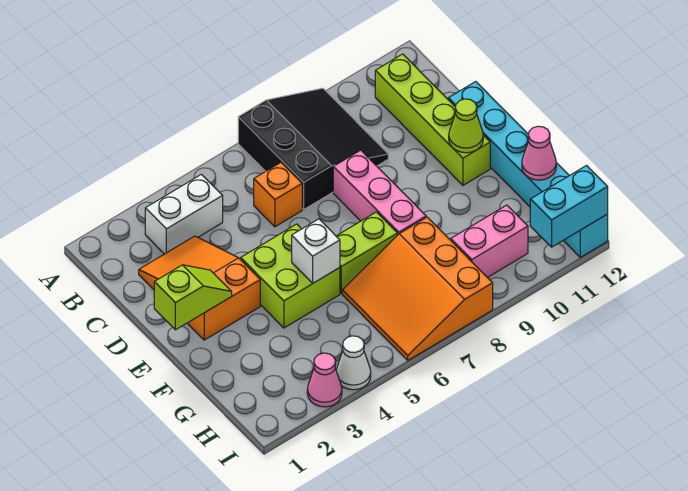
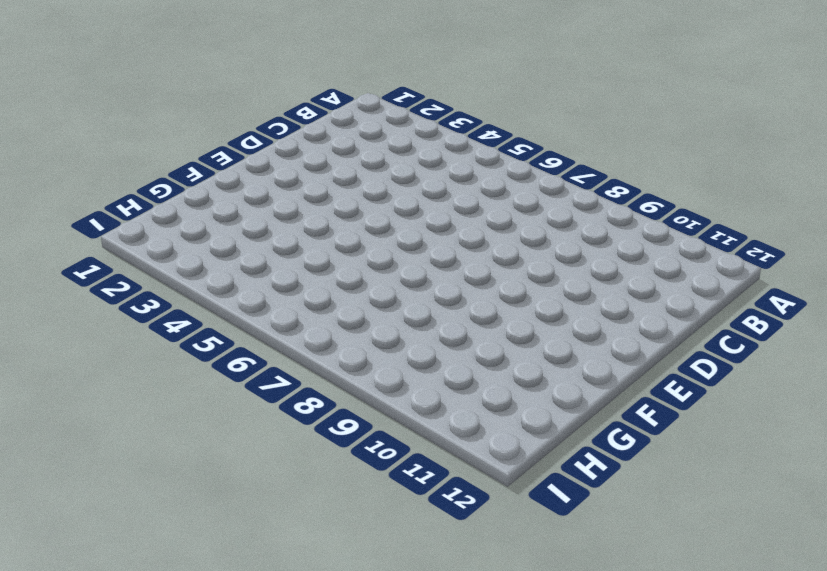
none -> black 3x3 slope [238,88,388,209]
none -> white 1x2 brick [145,174,223,254]
none -> lime 1x4 brick [375,54,490,185]

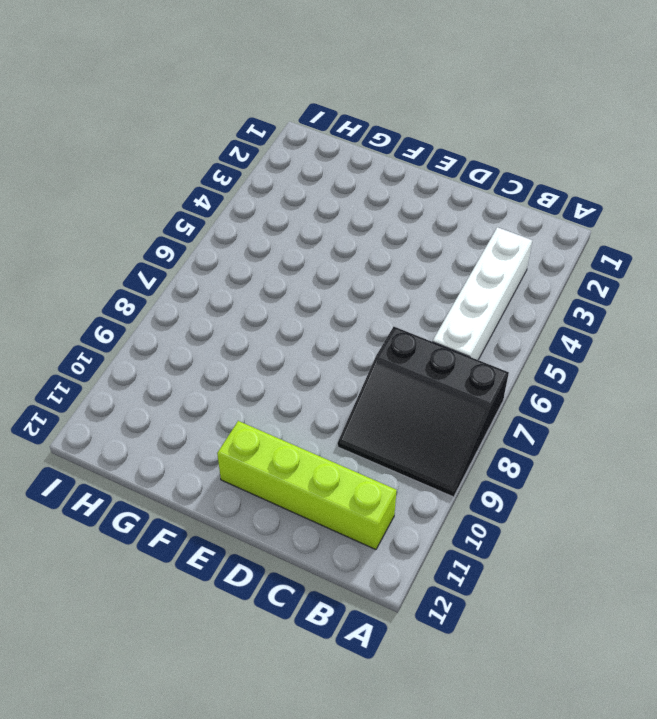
white 1x4 brick [433,227,532,360] -> white 1x2 brick [145,174,223,254]
none -> orange 2x3 slope [139,236,260,340]
none -> orange 1x1 brick [254,163,302,227]
none -> pink 1x3 brick [333,150,426,235]

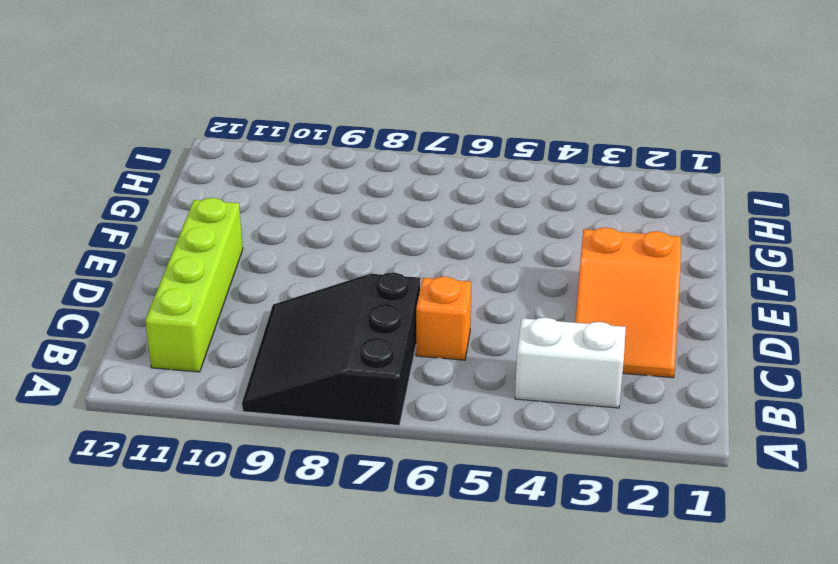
none -> pink 1x3 brick [333,150,426,235]
none -> cyan 1x6 brick [448,82,608,257]
none -> lime 2x2 brick [241,224,340,328]

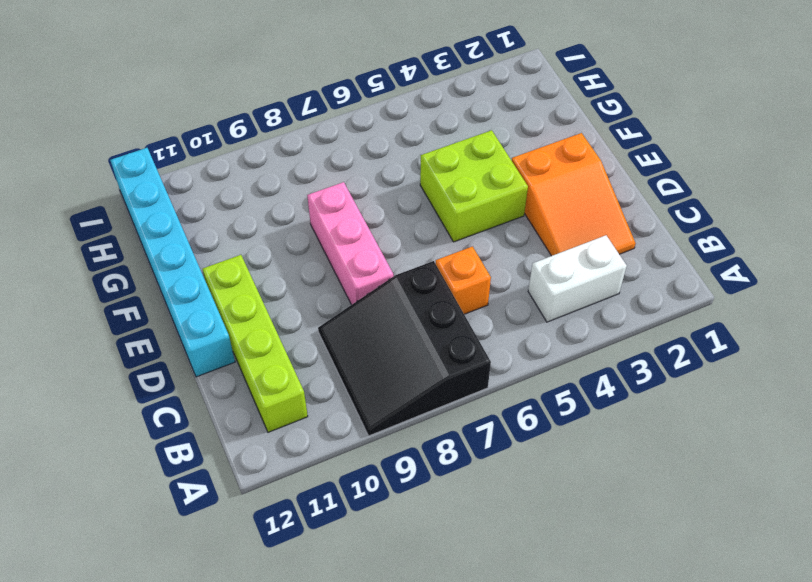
none -> lime 1x2 brick [336,212,397,294]
none -> orange 3x3 slope [342,217,493,360]
none -> pink 1x2 brick [451,205,528,278]

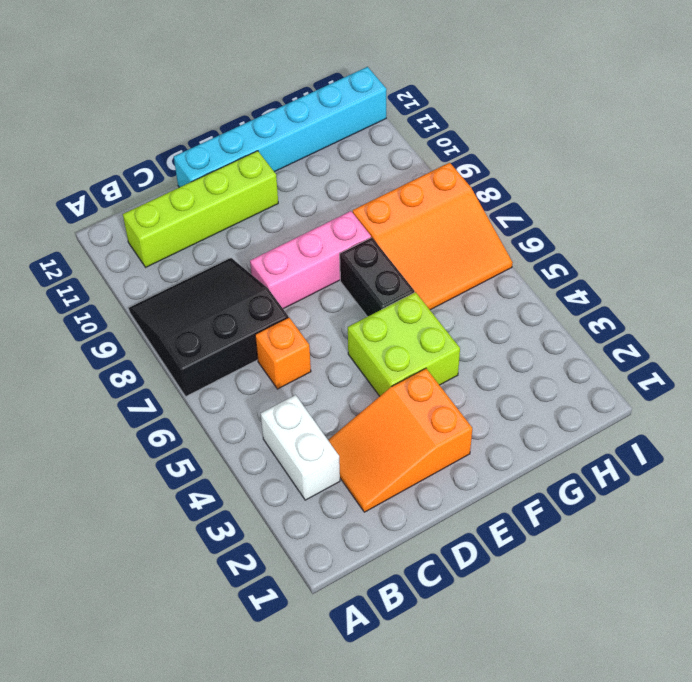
black 1x2 brick [340,238,415,317] -> lime 1x2 brick [336,212,397,294]
none -> pink 1x2 brick [451,205,528,278]
none -> pink 1x1 cone [307,353,342,407]
none -> white 1x1 cone [336,336,371,390]

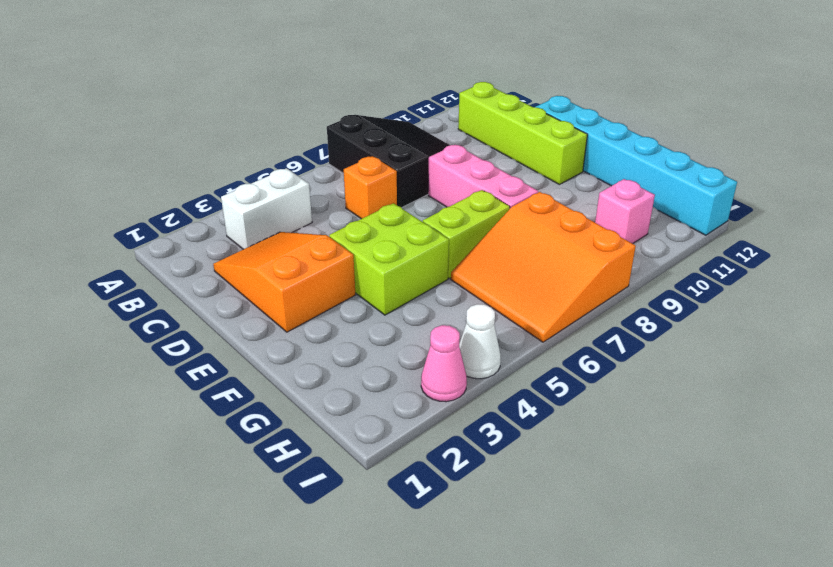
pink 1x1 brick [595,179,655,244] -> pink 1x2 brick [451,205,528,278]
none -> lime 1x2 slope [154,265,232,330]
none -> lime 1x1 cone [449,99,483,153]
none -> white 1x1 brick [292,219,340,283]

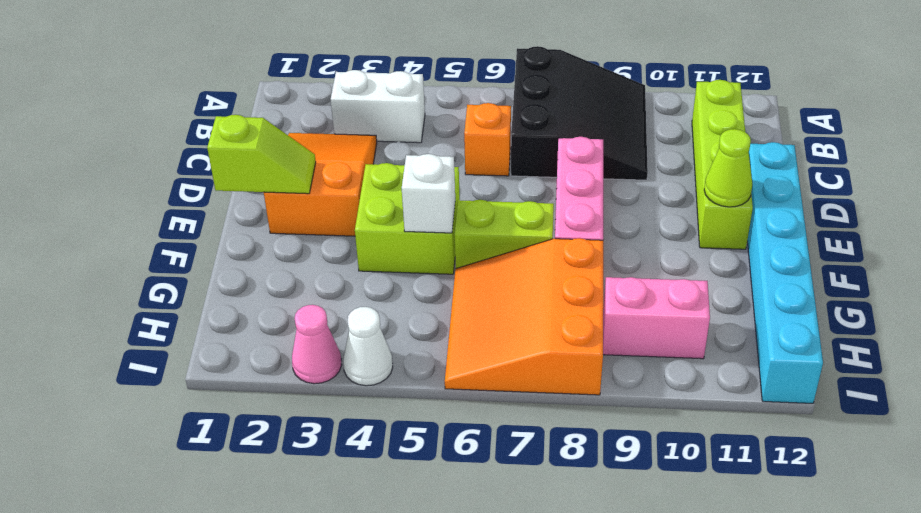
none -> pink 1x1 cone [522,126,556,180]
none -> cyan 1x2 brick [530,166,608,247]

